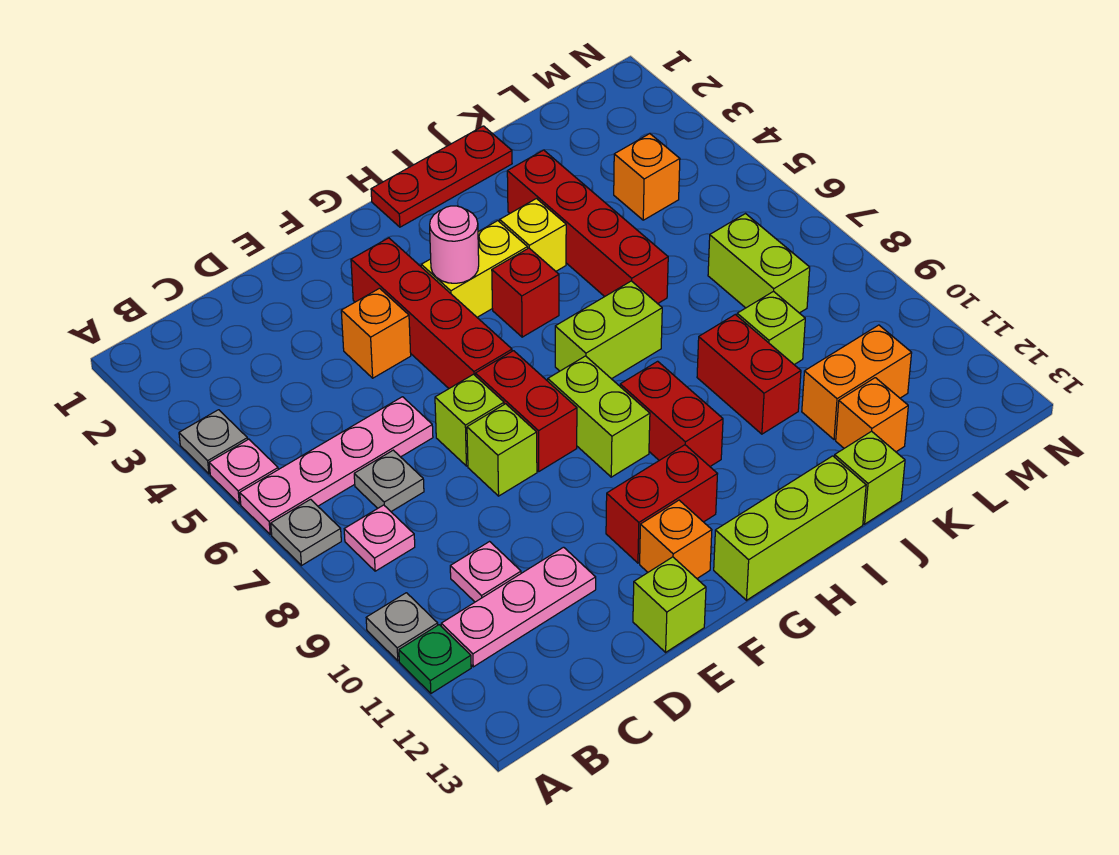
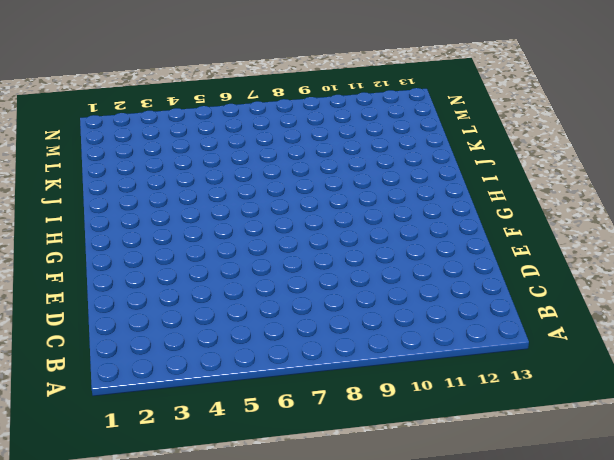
none -> grey 1x1 plate [179,410,248,474]
none -> pink 1x1 plate [209,439,278,504]
none -> pink 1x4 plate [240,397,433,534]
none -> grey 1x1 plate [271,499,341,565]

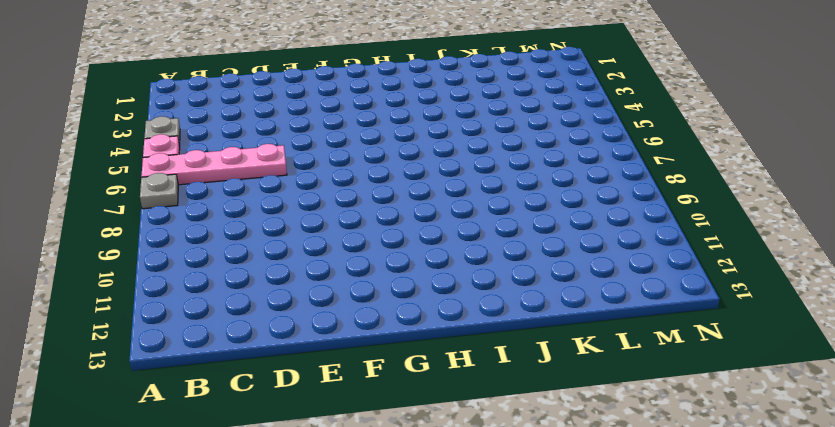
none -> grey 1x1 plate [366,593,438,661]
none -> green 1x1 plate [399,625,471,693]
none -> pink 1x1 plate [344,505,415,571]
none -> pink 1x3 plate [441,547,596,667]

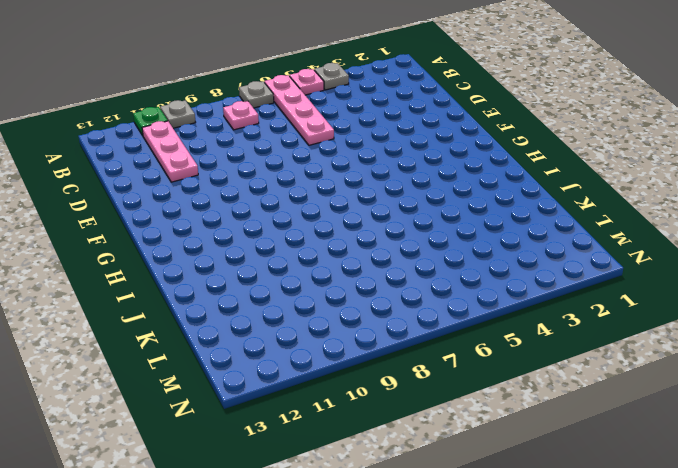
none -> grey 1x1 plate [354,450,424,511]
none -> pink 1x1 plate [450,542,521,602]
none -> orange 1x1 brick [341,288,411,378]
none -> lime 1x1 brick [435,374,504,466]

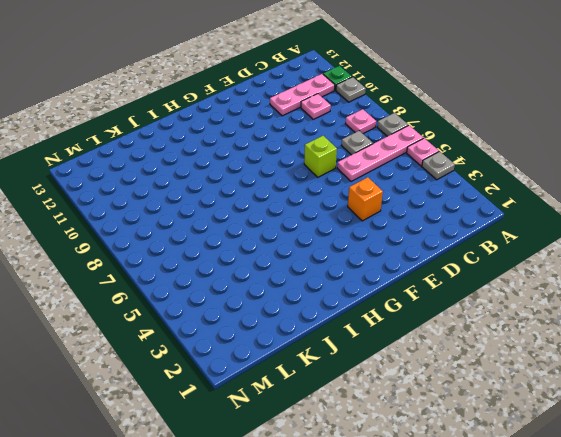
none -> lime 1x1 brick [467,404,537,496]
none -> lime 1x1 brick [633,557,706,652]
none -> red 1x4 brick [351,238,512,388]
none -> red 1x2 brick [475,351,577,471]

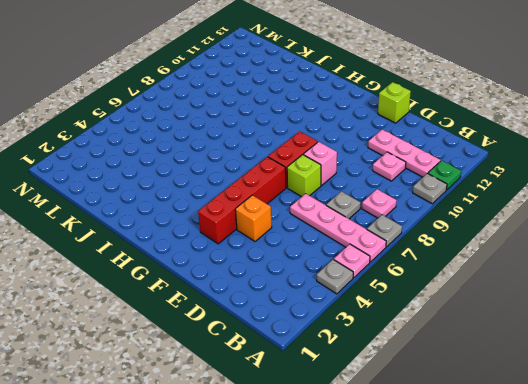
pink 1x1 brick [303,142,337,185] -> lime 1x1 brick [467,404,537,496]
none -> red 1x2 brick [606,445,717,563]
none -> orange 1x1 brick [640,500,712,578]
none -> yellow 1x2 brick [421,221,528,317]
none -> lime 1x2 brick [548,356,650,477]

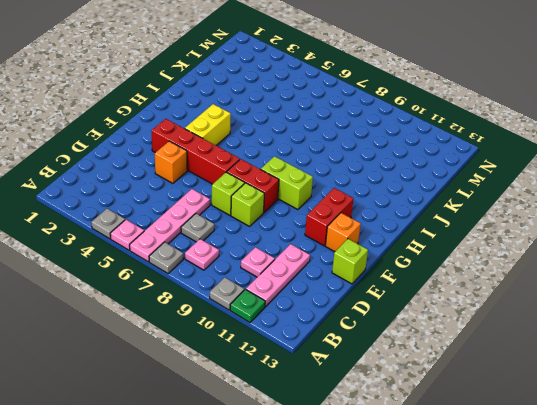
none -> lime 1x3 brick [714,456,866,600]
none -> red 1x3 plate [371,126,512,227]
none -> red 1x1 brick [492,248,559,337]
none -> lime 1x2 brick [555,281,662,379]

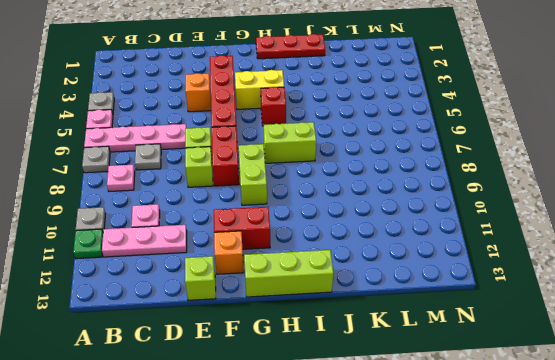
none -> red 1x2 brick [620,361,723,466]
none -> yellow 1x1 brick [500,199,566,271]
none -> red 1x4 brick [507,150,668,304]
none -> red 1x2 brick [697,314,801,434]

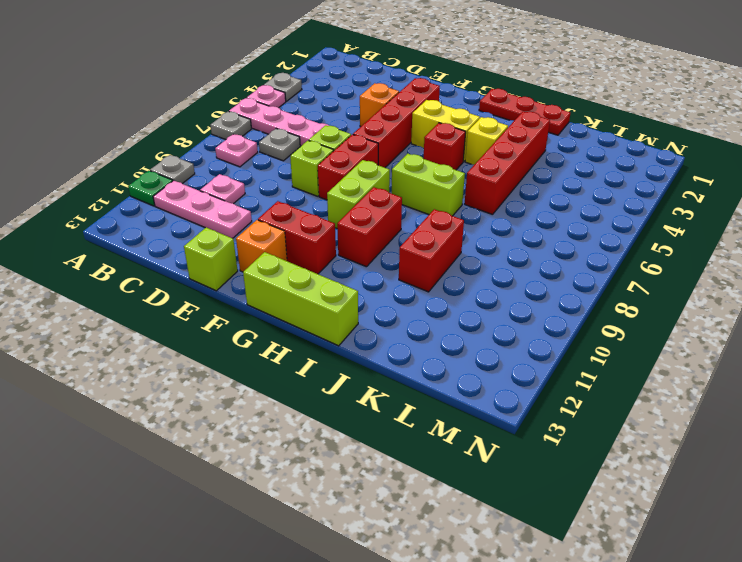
none -> lime 1x1 brick [834,431,905,524]
none -> lime 1x1 brick [737,291,805,365]
none -> orange 1x2 brick [802,325,912,440]
none -> orange 1x1 brick [836,378,908,452]

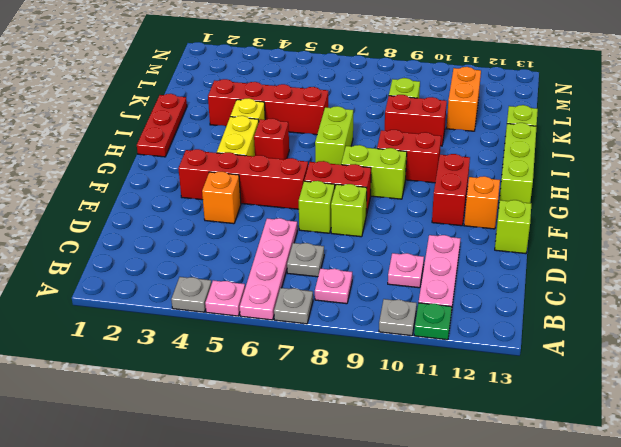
none -> orange 1x1 brick [836,378,908,452]
none -> orange 1x1 brick [614,134,680,220]
none -> lime 1x2 brick [708,214,810,313]
none -> pink 1x1 round brick [430,206,479,283]

